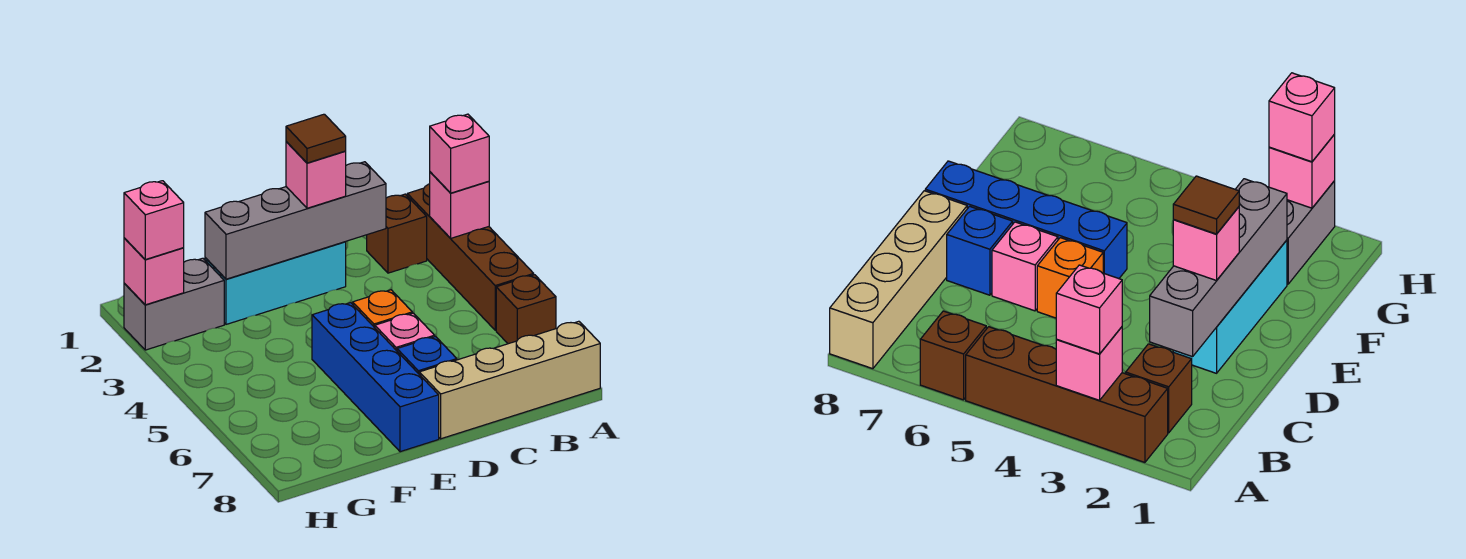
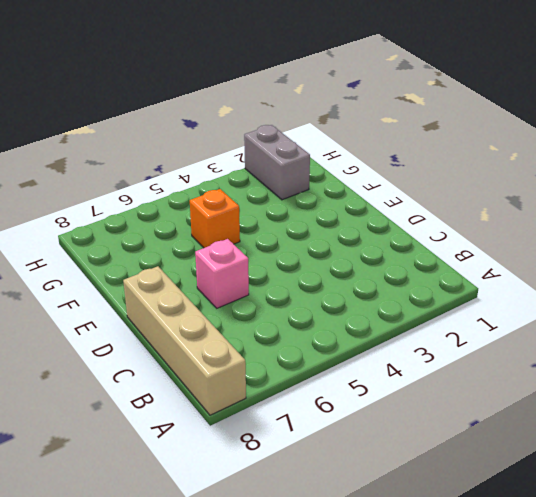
orange 1x1 brick [190,189,240,248] -> orange 1x1 brick moved to [353,290,412,328]
none -> brown 1x4 brick [407,184,534,330]
none -> brown 1x1 brick [496,275,556,344]
none -> brown 1x1 brick [367,194,427,273]

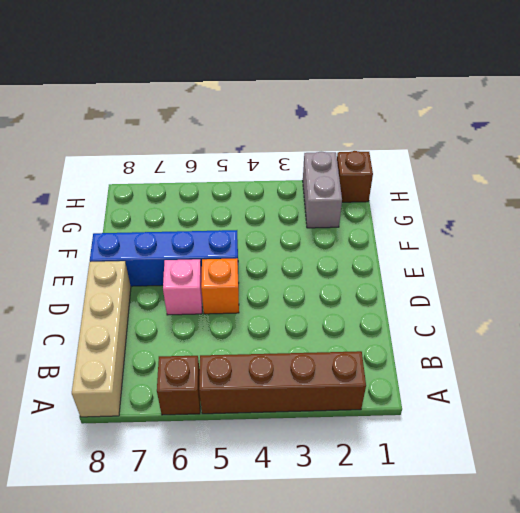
brown 1x1 brick [337,151,373,202] -> brown 1x1 brick moved to [367,194,427,273]
none -> cyan 1x3 brick [205,242,346,324]
none -> blue 1x1 brick [397,337,457,374]
none -> pink 1x1 brick [430,172,489,238]

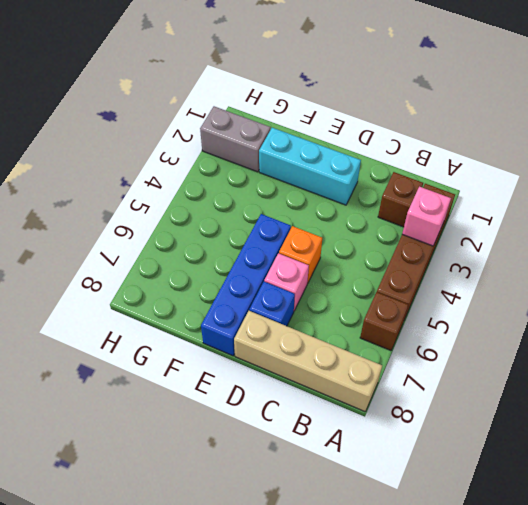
none -> grey 1x4 brick [205,162,386,279]
none -> pink 1x1 brick [124,238,184,305]
none -> pink 1x1 brick [430,114,489,193]

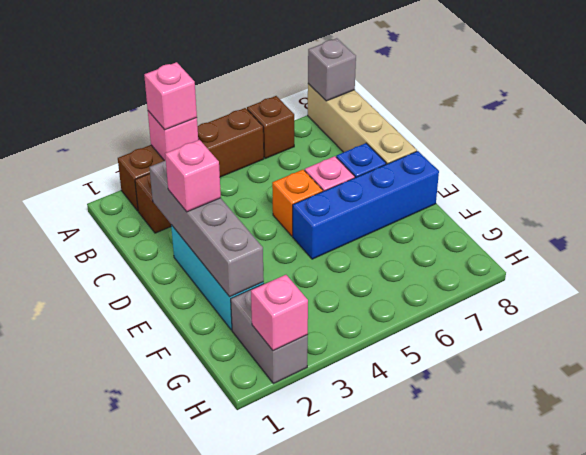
grey 1x1 brick [308,38,356,101] -> none
none -> pink 1x1 brick [124,181,184,260]
none -> brown 1x1 tile [286,114,346,163]

